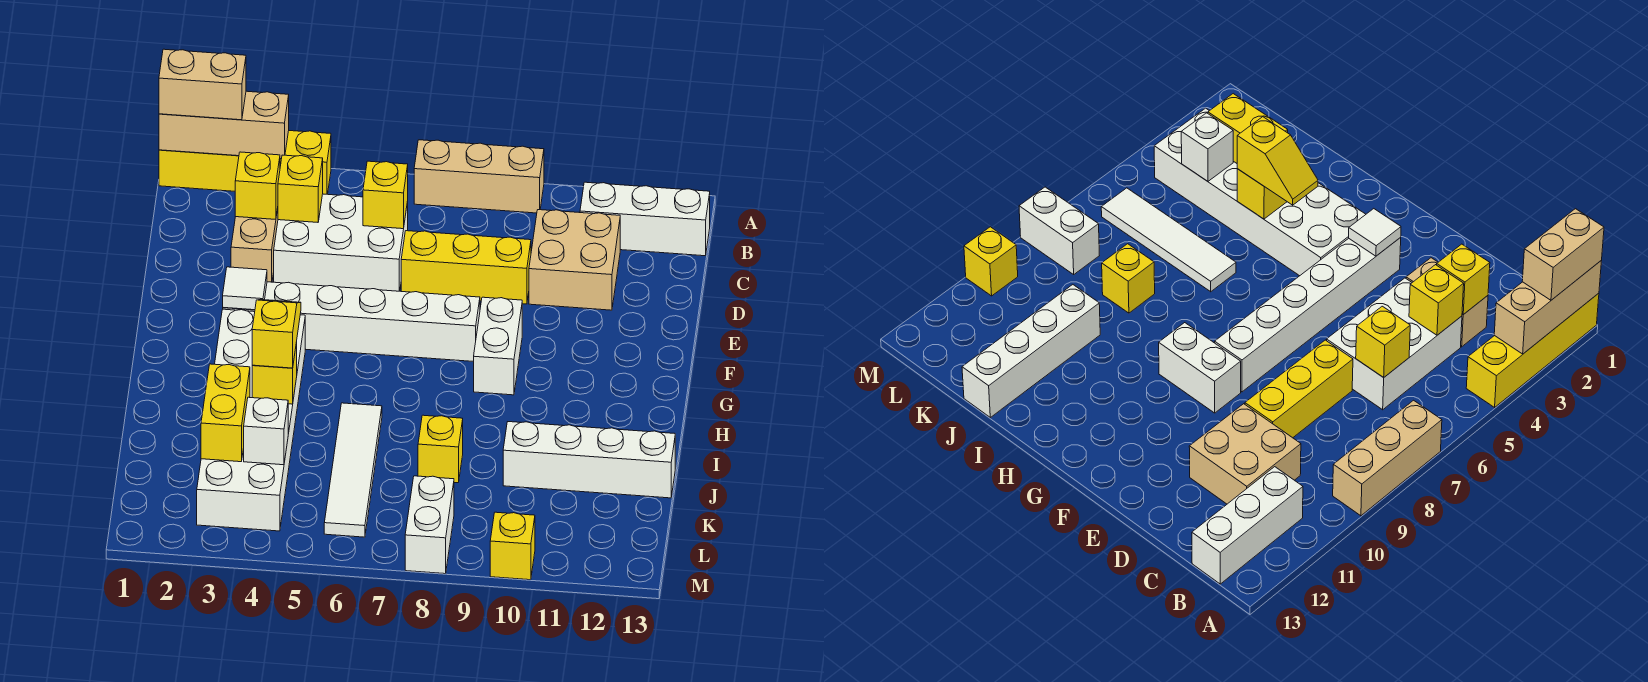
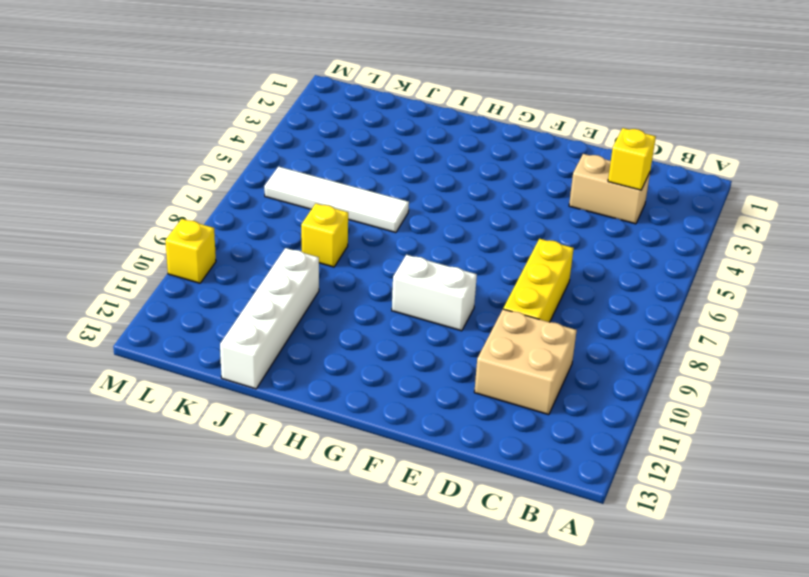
none -> yellow 1x4 brick [159,131,331,194]
none -> tan 1x3 brick [414,140,544,213]
none -> white 1x3 brick [580,182,710,256]

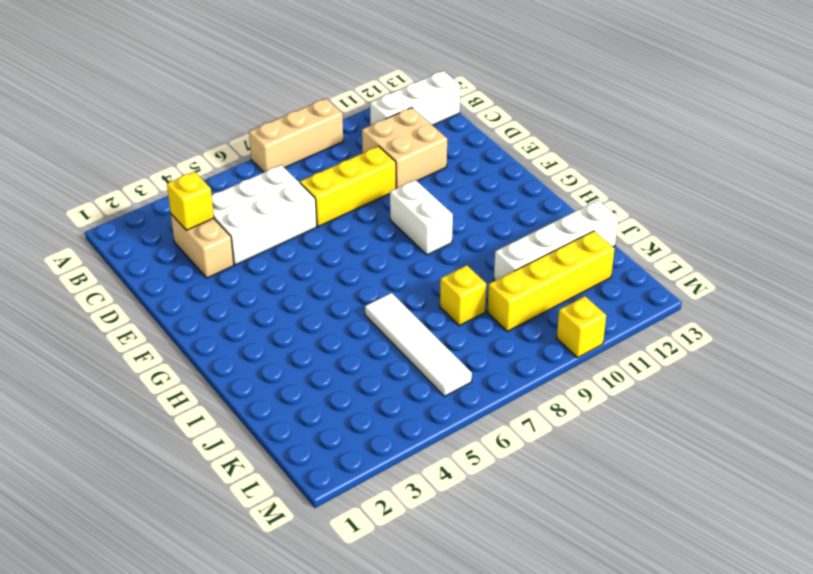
yellow 1x4 brick [487,231,614,331] -> yellow 1x4 brick moved to [159,131,331,194]
none -> white 1x6 brick [223,282,480,362]
none -> white 2x6 brick [197,309,305,531]
none -> white 1x2 brick [405,476,454,574]

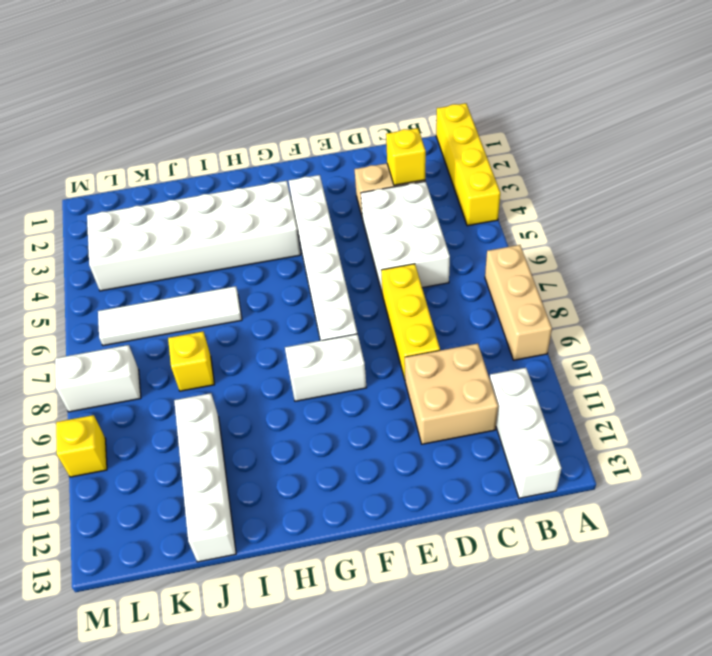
none -> tan 1x3 brick [159,91,289,159]
none -> yellow 1x1 brick [278,155,323,222]
none -> yellow 1x1 brick [363,161,408,229]

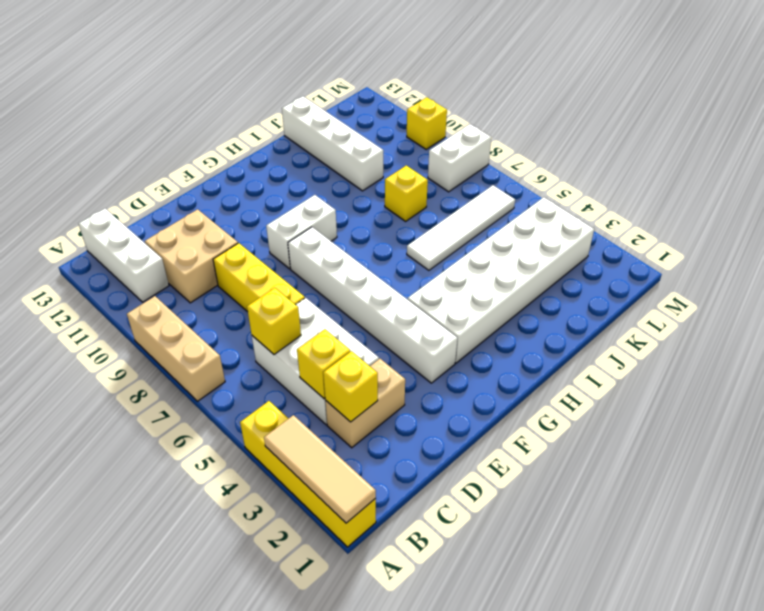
tan 1x3 tile [264,415,376,523] -> tan 1x3 brick [159,91,289,159]
none -> white 1x1 tile [223,267,267,310]
none -> yellow 1x1 brick [252,342,297,404]
none -> yellow 1x2 brick [201,364,250,462]

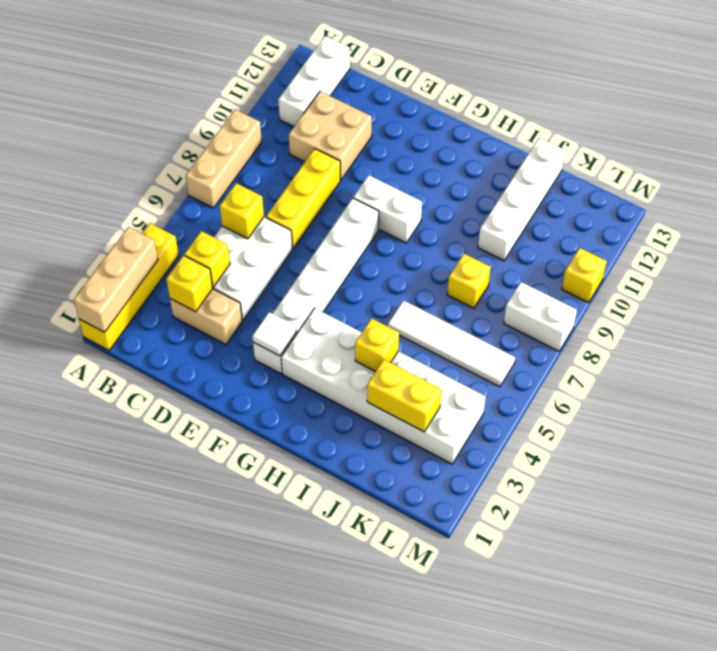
none -> white 1x1 brick [244,397,288,465]
none -> tan 1x2 brick [159,49,246,120]
none -> yellow 1x2 slope [252,300,301,368]

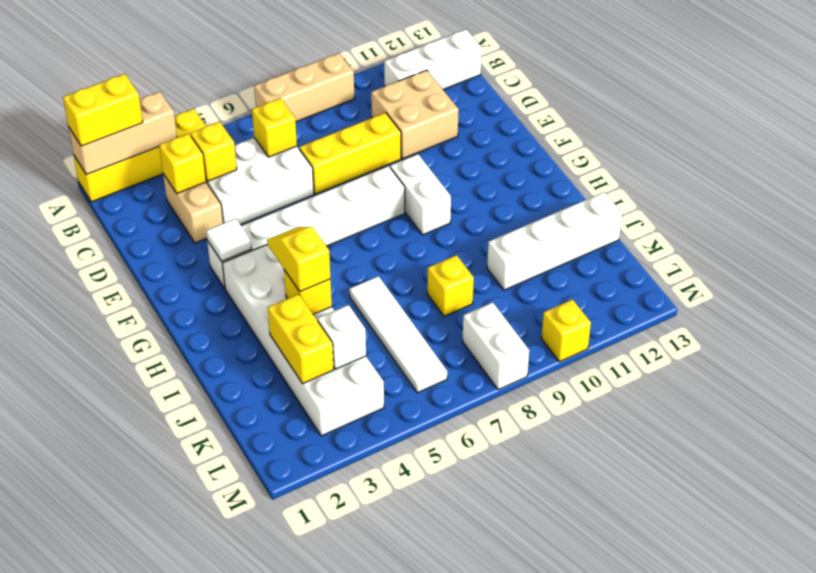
yellow 1x2 brick [63,74,143,146] -> tan 1x2 brick [159,49,246,120]

